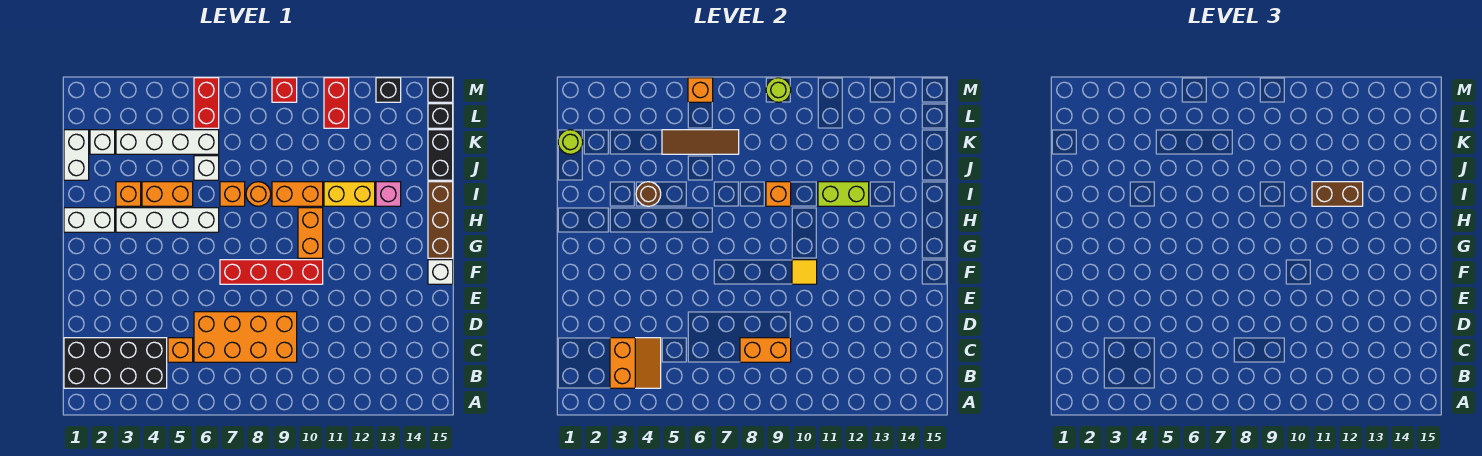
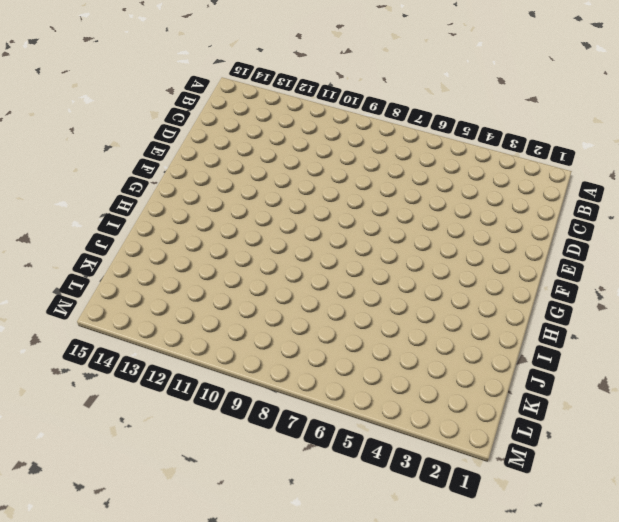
none -> black 2x4 brick [64,338,167,388]
none -> orange 1x1 brick [168,338,193,362]
none -> orange 2x4 brick [194,312,297,362]
none -> red 1x4 brick [220,260,323,284]

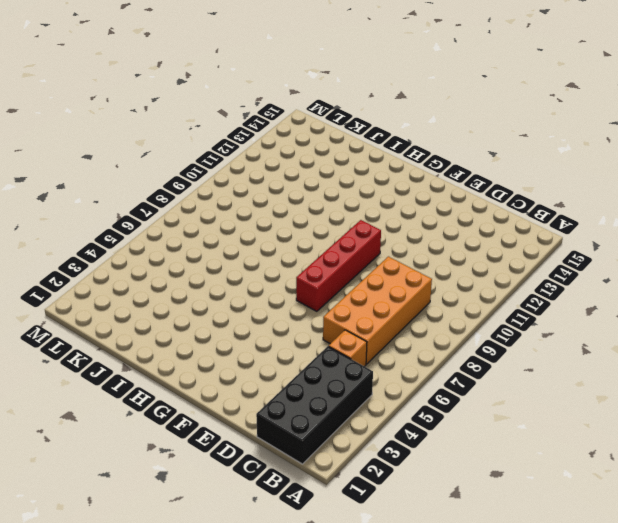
none -> white 1x1 brick [428,260,453,284]
none -> orange 1x2 brick [298,208,323,258]
none -> brown 1x3 brick [428,182,453,258]
none -> white 1x2 brick [64,208,115,232]

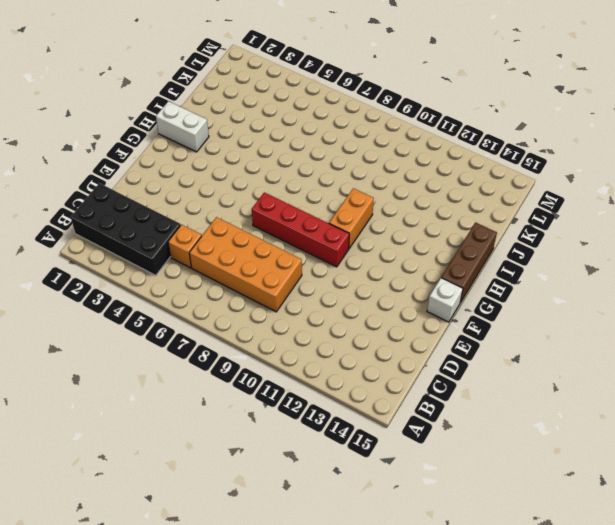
none -> white 1x4 brick [116,208,219,232]
none -> orange 1x1 brick [116,182,141,206]
none -> orange 1x2 brick [142,182,193,206]
none -> orange 1x1 brick [220,182,245,206]

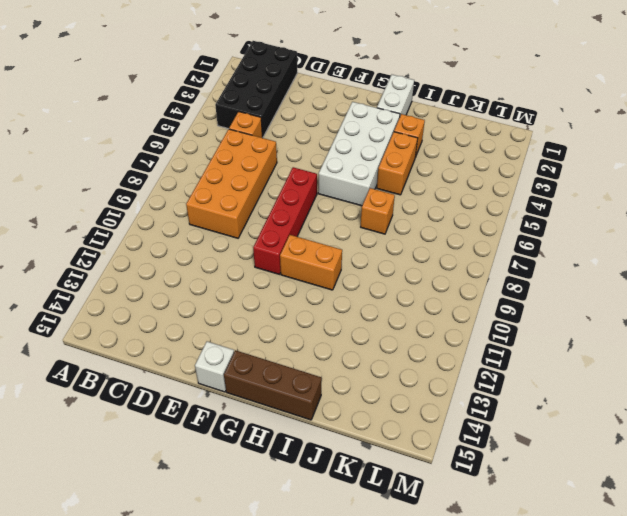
white 2x4 brick [318,102,400,206] -> white 1x4 brick [116,208,219,232]
none -> orange 1x1 round brick [246,182,271,206]
none -> orange 1x2 brick [272,182,323,206]
none -> yellow 1x2 brick [324,182,375,206]
none -> pink 1x1 brick [376,182,401,206]

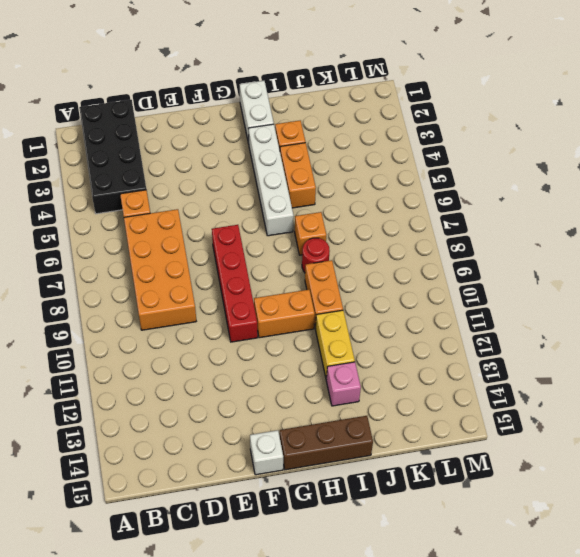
red 1x1 round brick [302,238,330,272] -> orange 1x1 round brick [246,182,271,206]
none -> white 1x2 brick [64,130,89,180]
none -> white 1x1 brick [194,156,219,180]
none -> black 1x2 brick [428,130,453,180]
none -> white 1x1 brick [90,130,115,154]

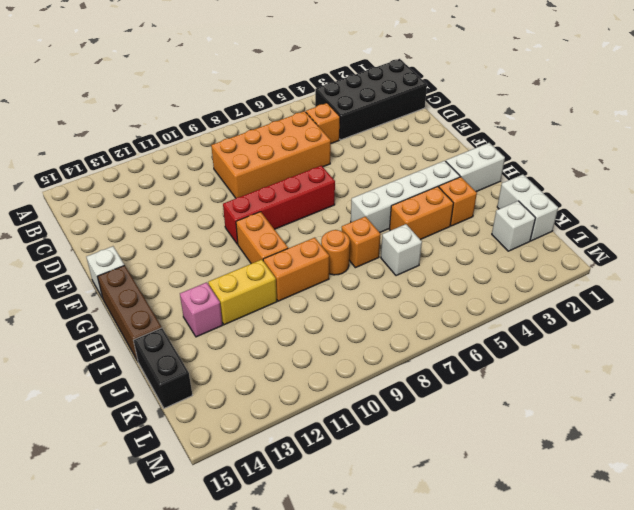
none -> white 1x4 brick [116,130,219,154]
none -> red 1x2 brick [194,78,219,128]
none -> red 1x2 brick [324,78,349,128]
none -> black 1x1 brick [428,104,453,128]

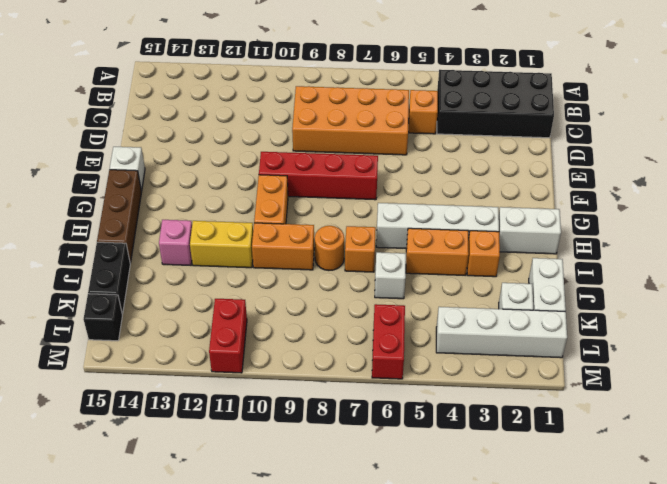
white 1x4 brick [436,307,567,358] -> white 1x4 brick moved to [116,130,219,154]
none -> red 1x1 brick [272,78,297,102]
none -> black 1x1 brick [376,78,401,102]
none -> black 1x1 brick [428,78,453,102]
none -> orange 2x2 slope [610,338,661,388]

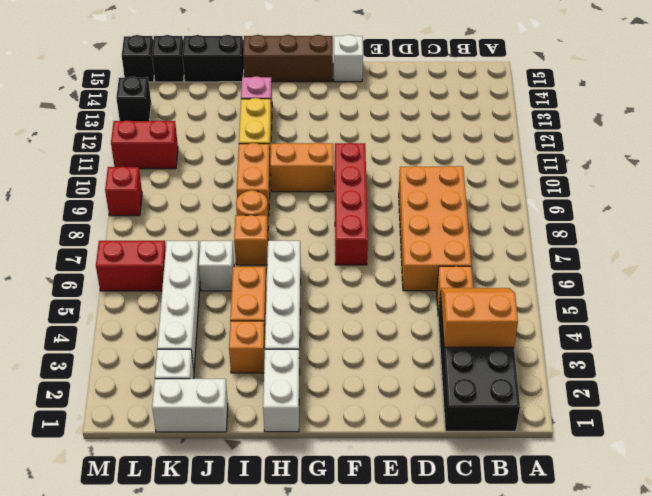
none -> orange 1x2 brick [740,338,791,362]
none -> yellow 1x1 tile [792,260,817,284]
none -> brown 1x1 round brick [636,182,661,206]
none -> orange 1x1 brick [766,182,791,206]

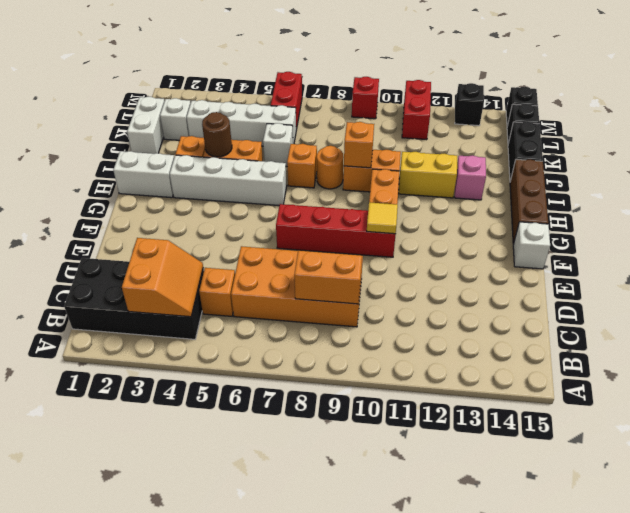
none -> lime 1x2 brick [818,182,869,206]
none -> lime 1x1 round brick [558,130,583,154]
none -> brown 1x3 tile [662,130,739,154]
none -> orange 1x1 brick [688,78,713,102]

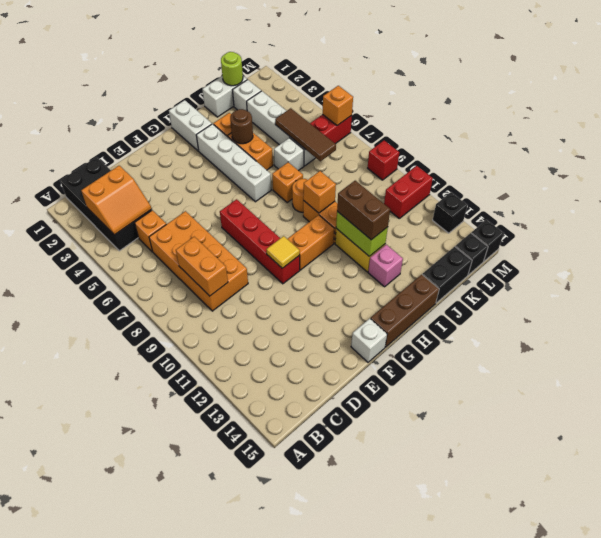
none -> lime 1x1 round brick [766,78,791,102]

